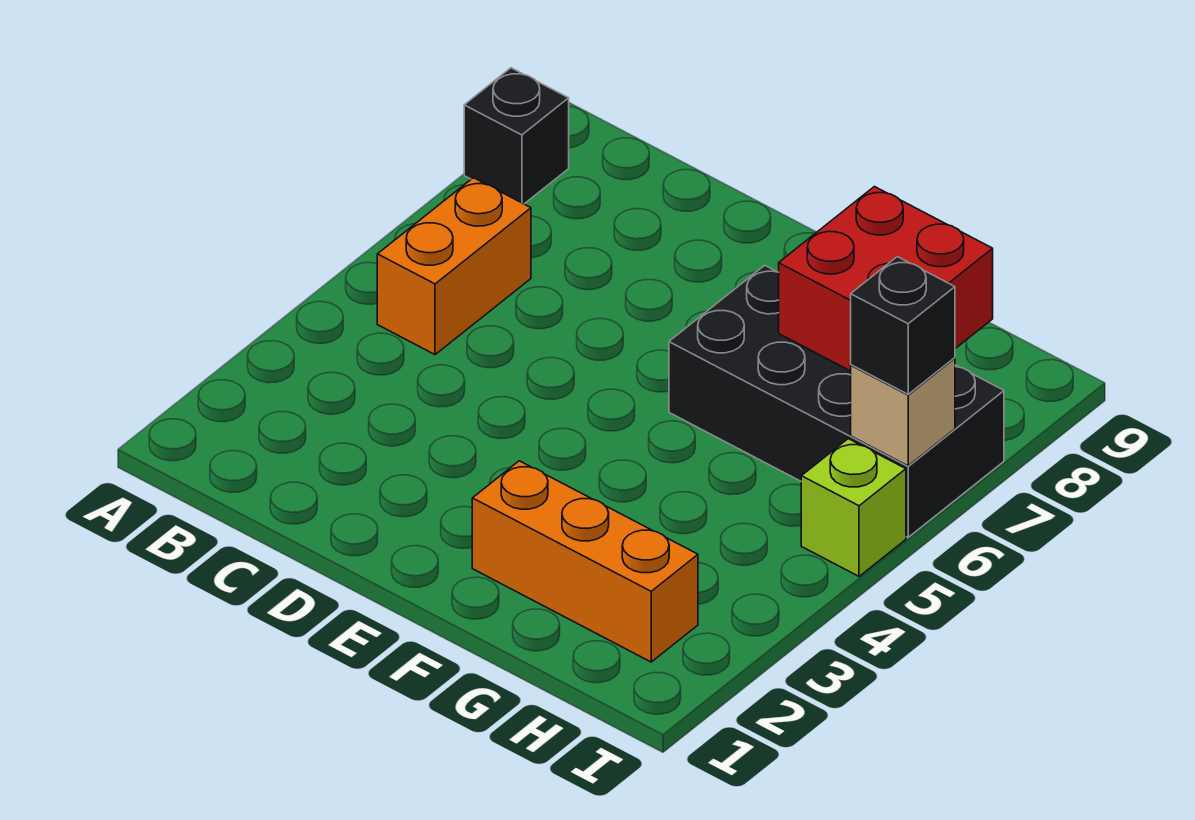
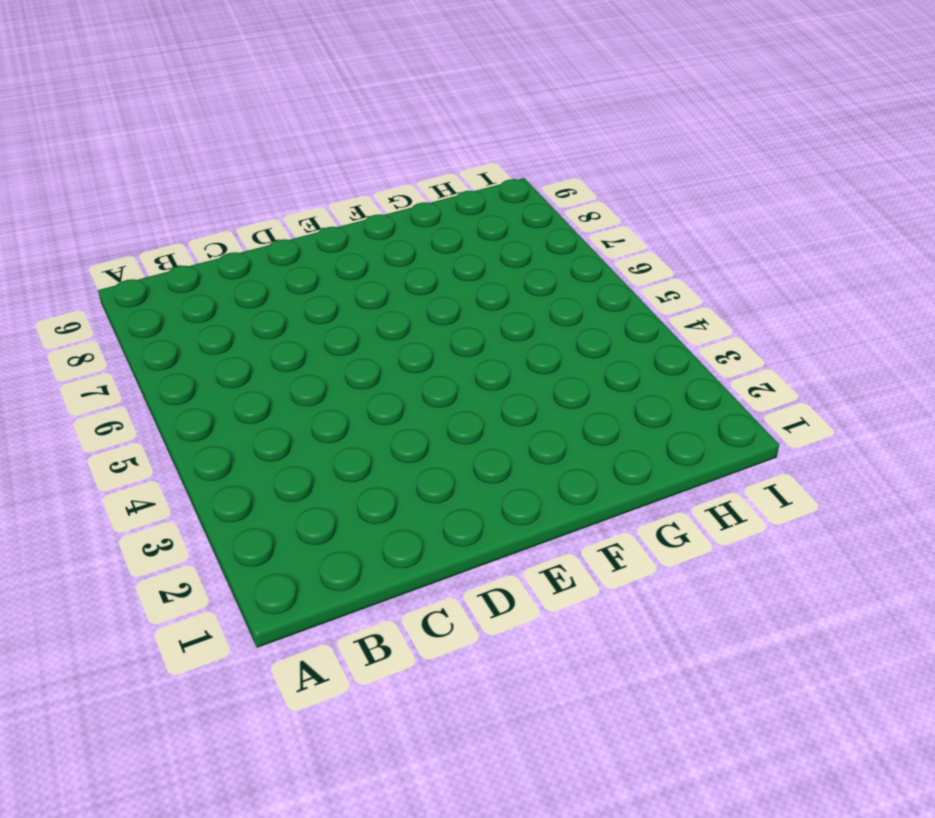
none -> black 1x1 brick [464,68,569,204]
none -> orange 1x2 brick [377,178,531,355]

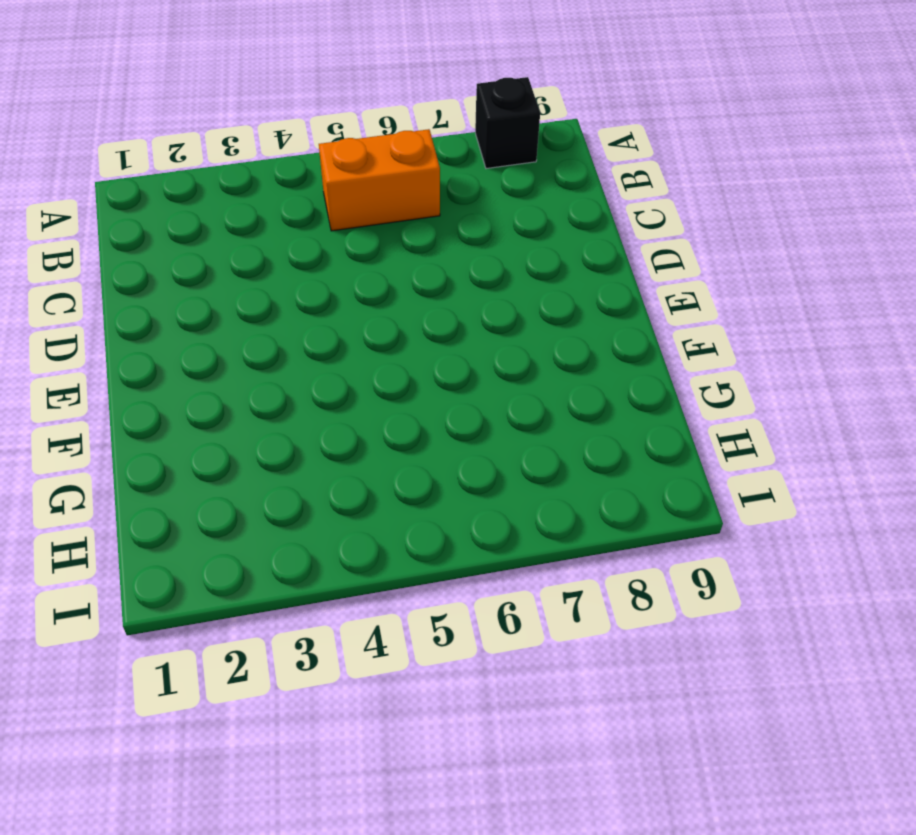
none -> orange 1x3 brick [472,461,698,662]
none -> black 2x4 brick [669,265,1004,537]

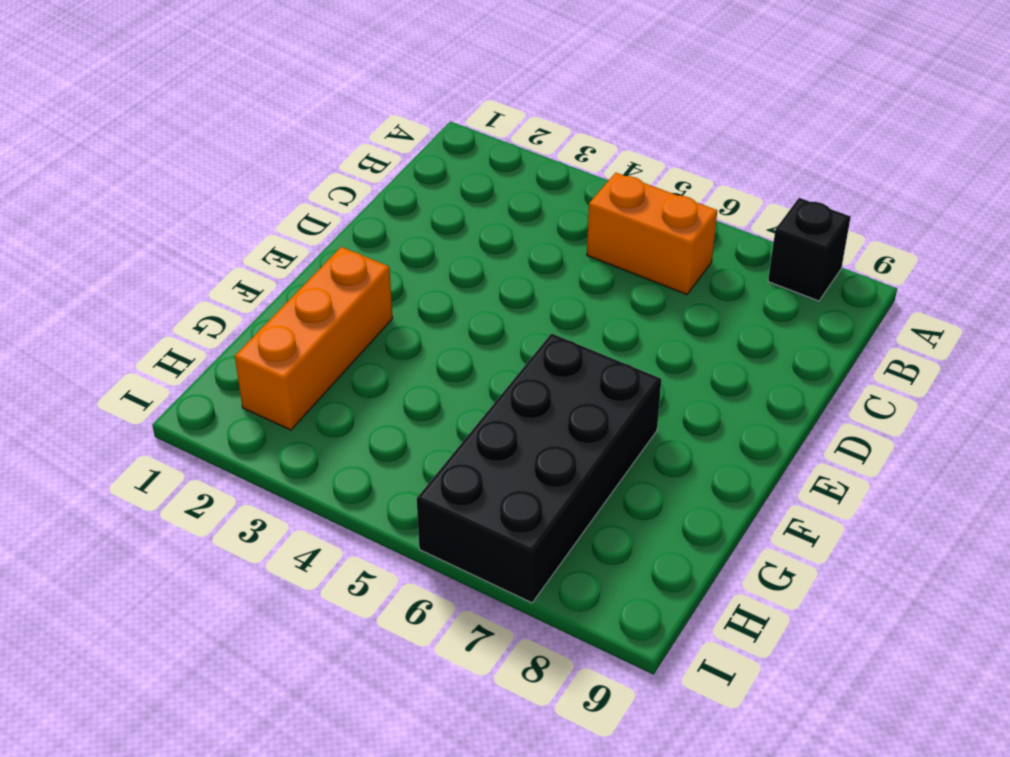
none -> lime 1x1 brick [801,439,906,576]
none -> red 2x2 brick [779,187,993,371]

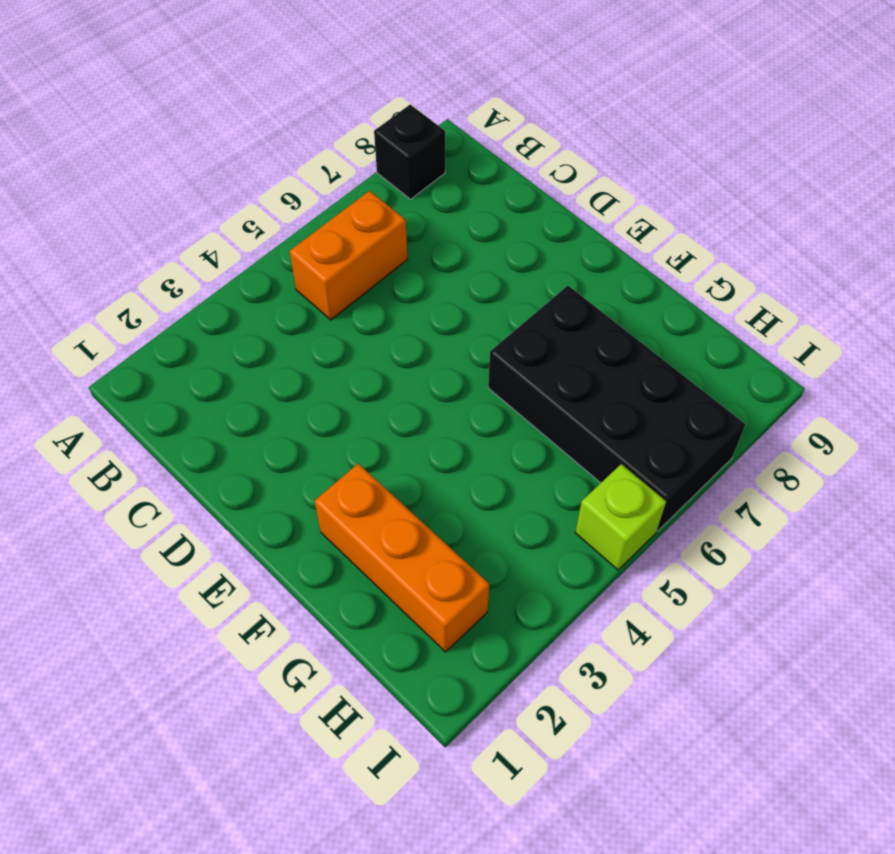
none -> red 2x2 brick [779,187,993,371]
none -> tan 1x1 brick [851,358,955,466]

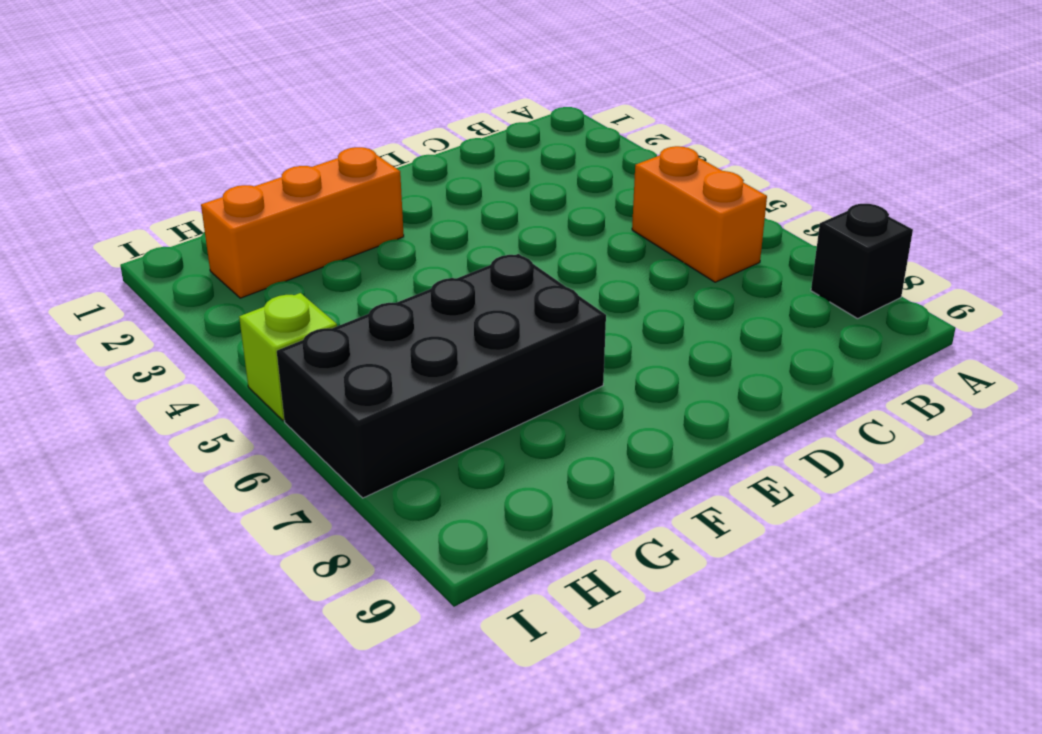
none -> red 2x2 brick [779,187,993,371]
none -> tan 1x1 brick [851,358,955,466]

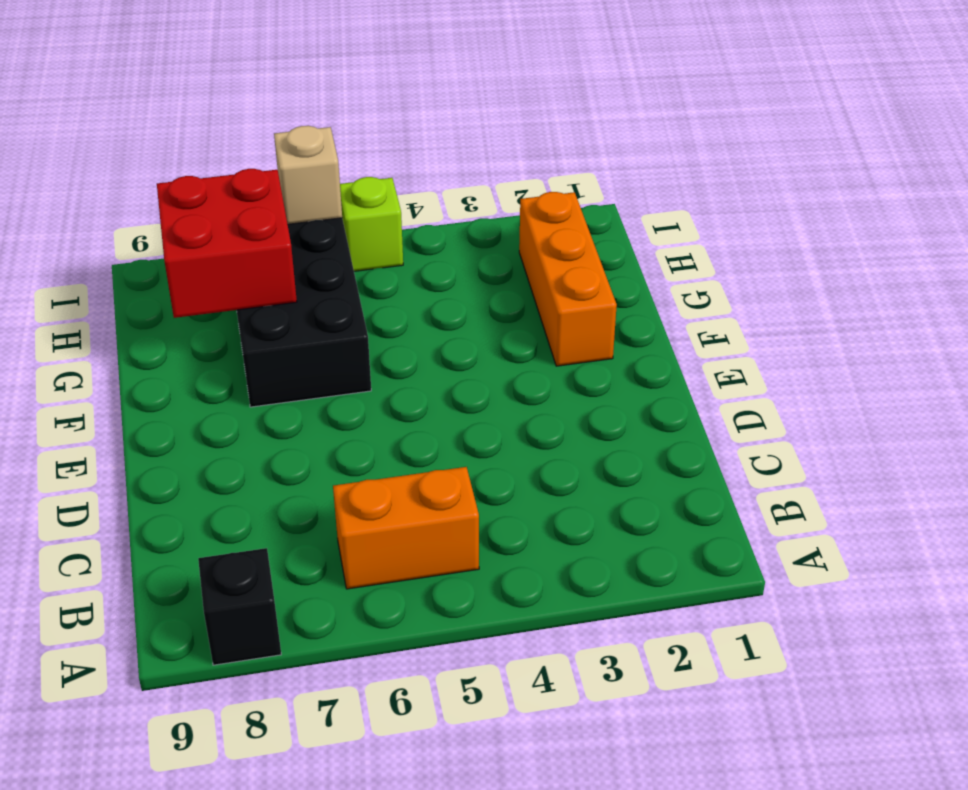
none -> black 1x1 brick [851,257,955,394]

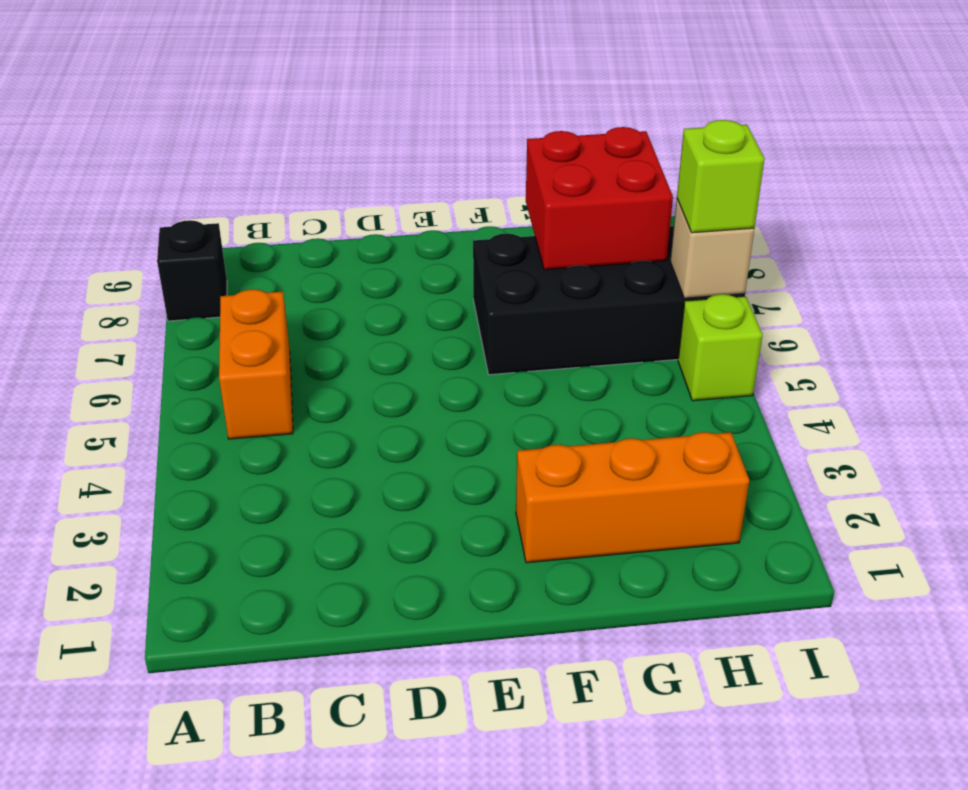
lime 1x1 brick [677,120,764,233] -> black 1x1 brick [851,257,955,394]

